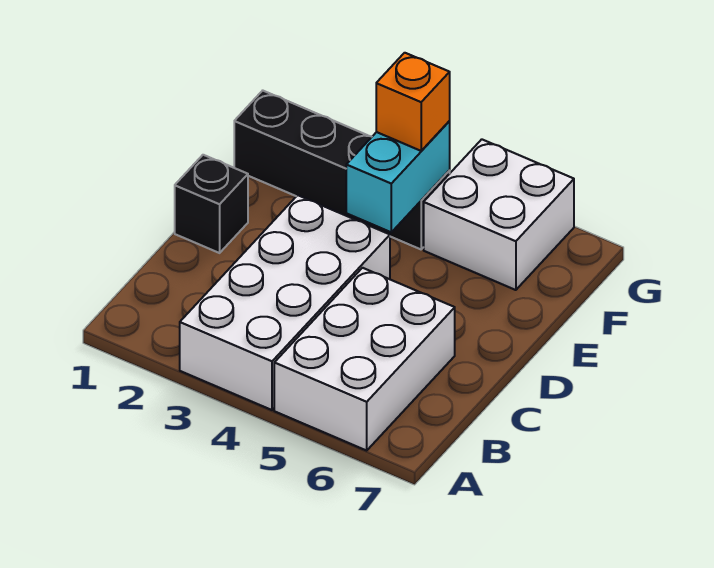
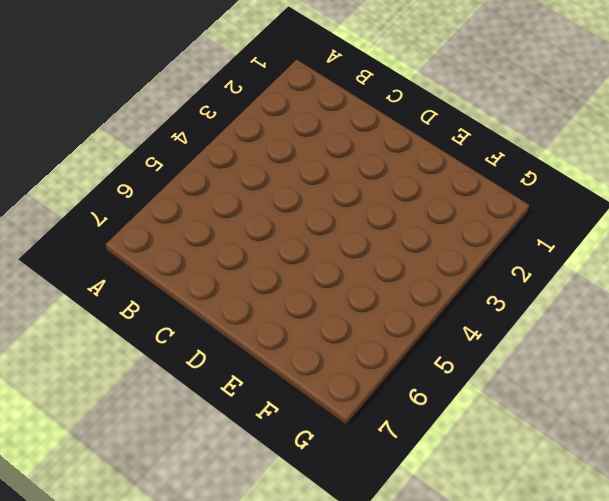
none -> white 2x4 brick [180,195,390,410]
none -> white 2x3 brick [274,268,455,450]

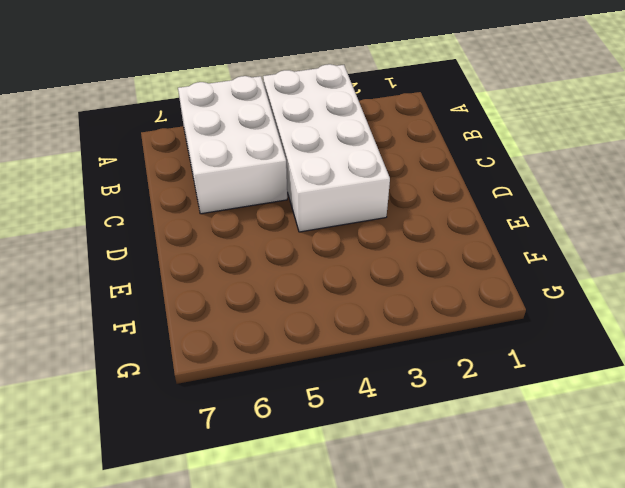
none -> black 1x1 brick [175,155,248,253]
none -> black 1x4 brick [234,91,450,249]

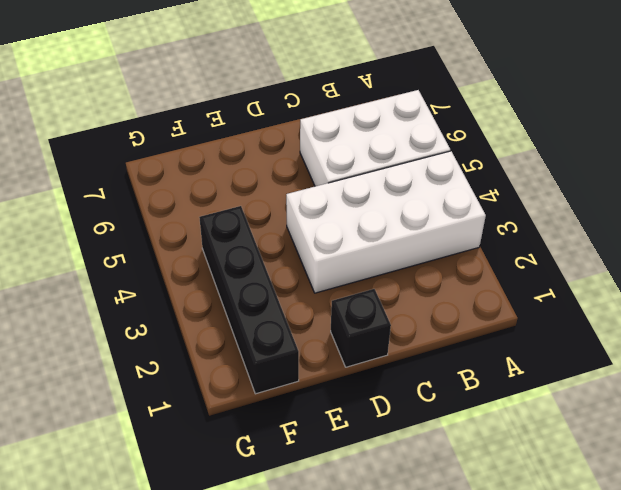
none -> white 2x2 brick [424,139,574,290]
none -> cyan 1x2 brick [346,121,450,232]

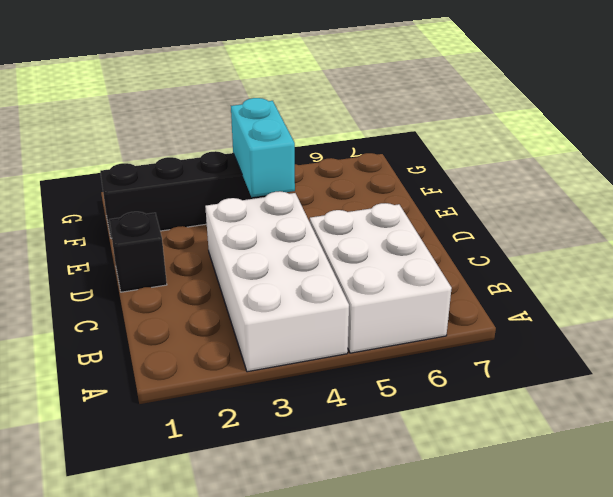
none -> white 2x2 brick [424,139,574,290]
none -> orange 1x1 brick [376,53,450,151]

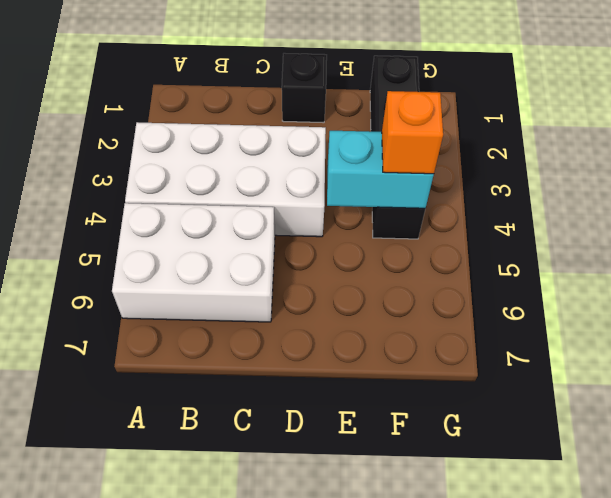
none -> white 2x2 brick [424,139,574,290]

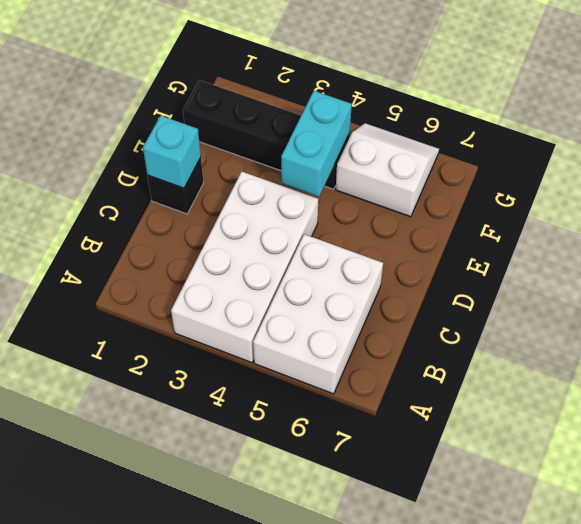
cyan 1x1 brick [143,116,201,188] -> none
white 2x2 slope [336,123,439,217] -> white 2x2 brick [424,139,574,290]
none -> orange 1x1 brick [376,53,450,151]

